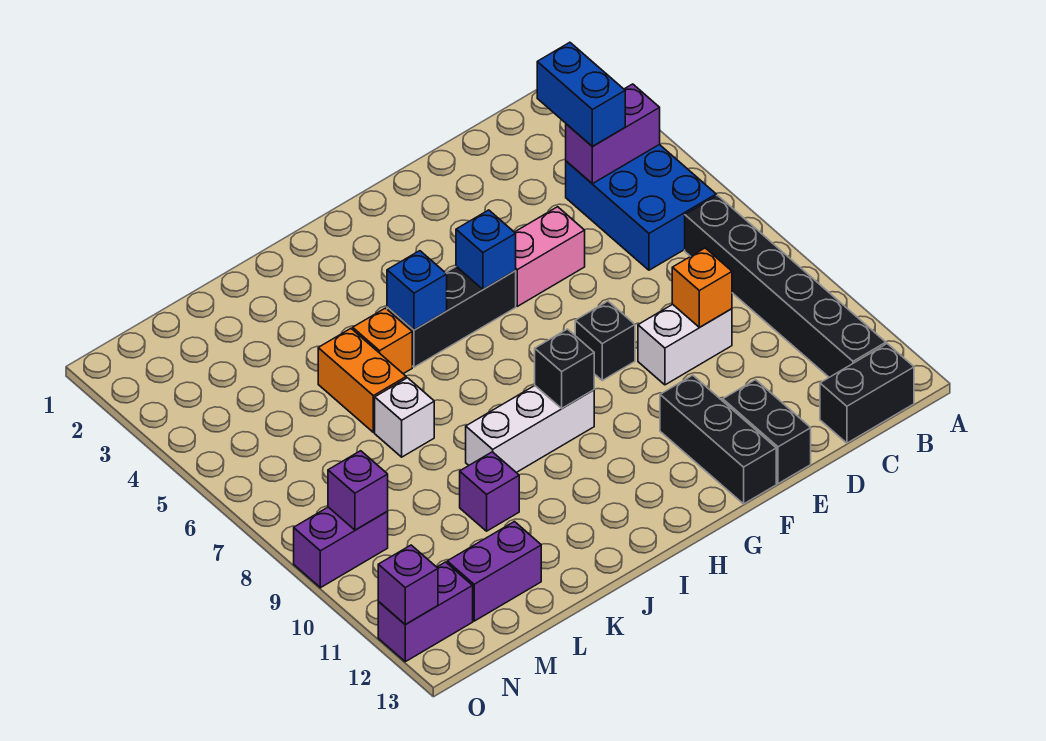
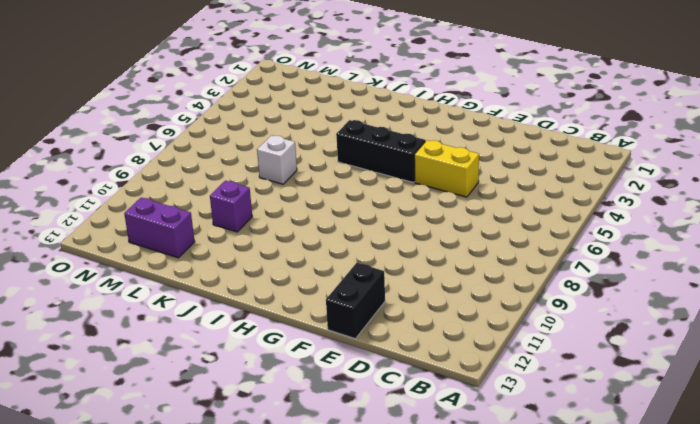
yellow 1x2 brick [414,140,479,197] -> pink 1x2 brick [515,207,585,306]
none -> blue 2x3 brick [566,144,716,270]
none -> black 1x6 brick [685,195,886,377]
none -> black 1x2 brick [820,344,914,443]

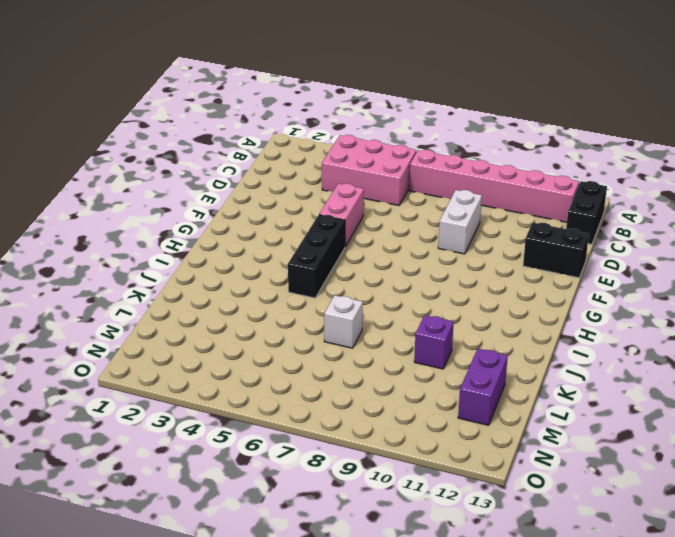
pink 2x3 brick [322,135,416,205] -> blue 2x3 brick [566,144,716,270]
pink 1x6 brick [409,150,579,222] -> black 1x6 brick [685,195,886,377]
none -> black 1x1 brick [575,301,635,380]
none -> black 1x3 brick [660,375,776,504]
none -> white 1x3 brick [466,386,594,473]

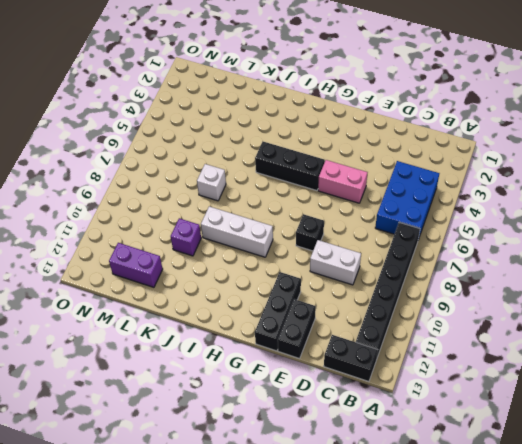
none -> orange 1x1 brick [353,308,412,374]
none -> orange 1x2 brick [318,329,406,432]
none -> purple 1x2 brick [294,507,388,588]

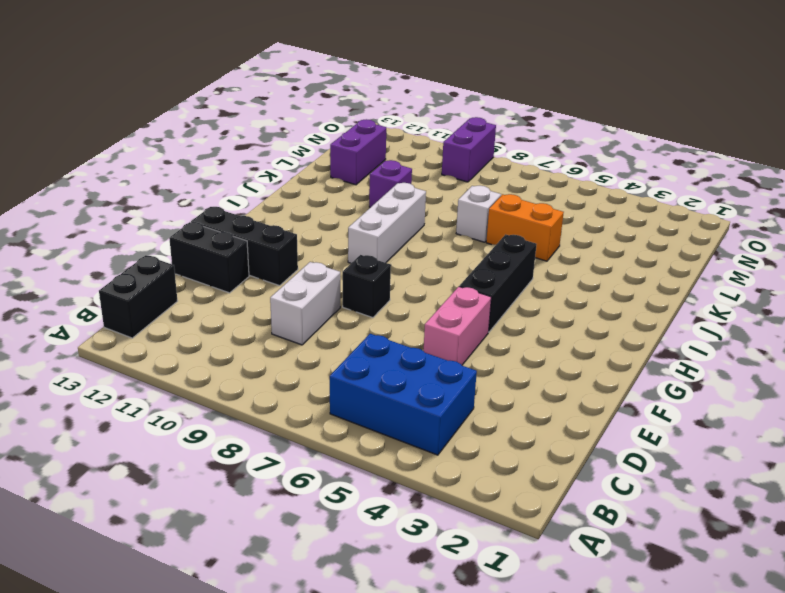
none -> black 1x6 brick [685,195,886,377]
none -> orange 1x1 brick [353,308,412,374]
none -> purple 1x2 brick [378,562,473,662]

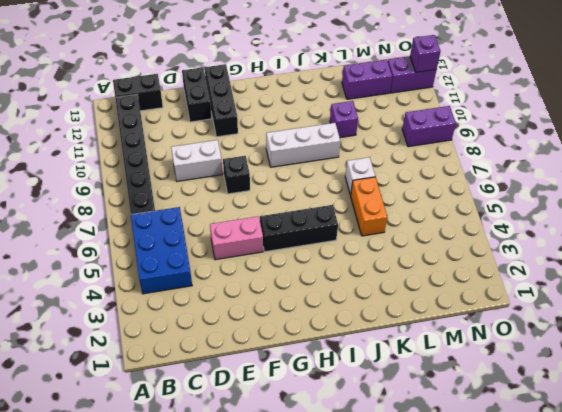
none -> orange 1x1 brick [353,308,412,374]
none -> purple 1x2 brick [566,84,660,184]
none -> orange 1x1 brick [672,248,732,327]

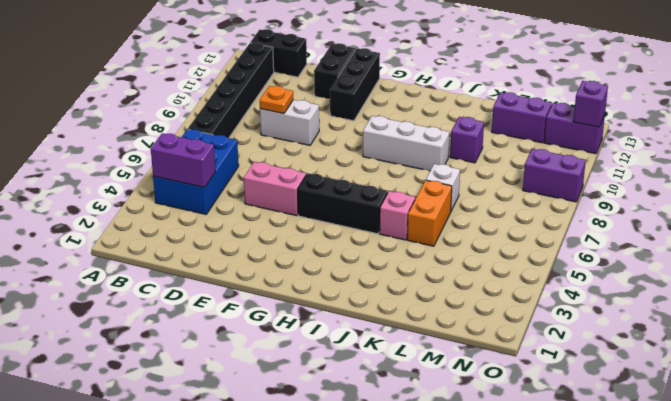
orange 1x1 plate [260,86,293,114] -> orange 1x1 brick [672,248,732,327]
pink 1x1 brick [380,191,415,240] -> orange 1x1 brick [353,308,412,374]
none -> black 1x1 brick [575,301,635,380]
none -> blue 1x1 brick [456,210,516,289]
none -> black 1x1 brick [535,329,594,408]

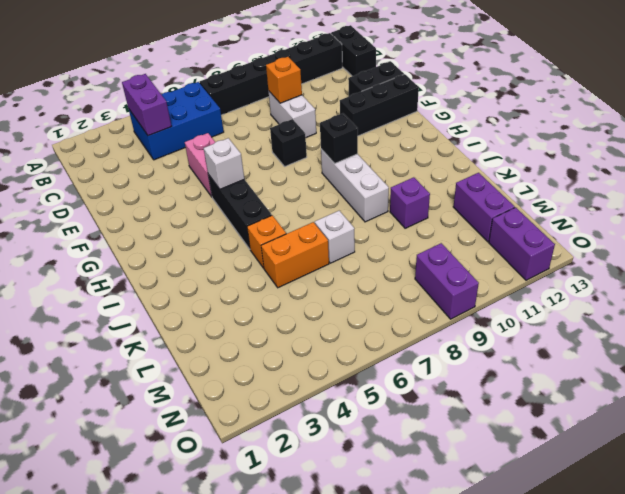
white 1x1 brick [204,138,244,189] -> blue 1x1 brick [456,210,516,289]
none -> blue 1x1 brick [387,251,447,330]
none -> purple 1x1 brick [328,451,388,530]
none -> purple 1x1 brick [378,545,438,625]

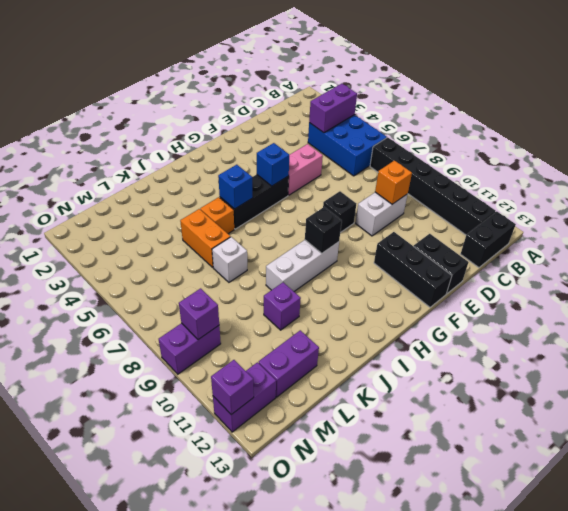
none -> blue 1x2 brick [537,42,625,147]

